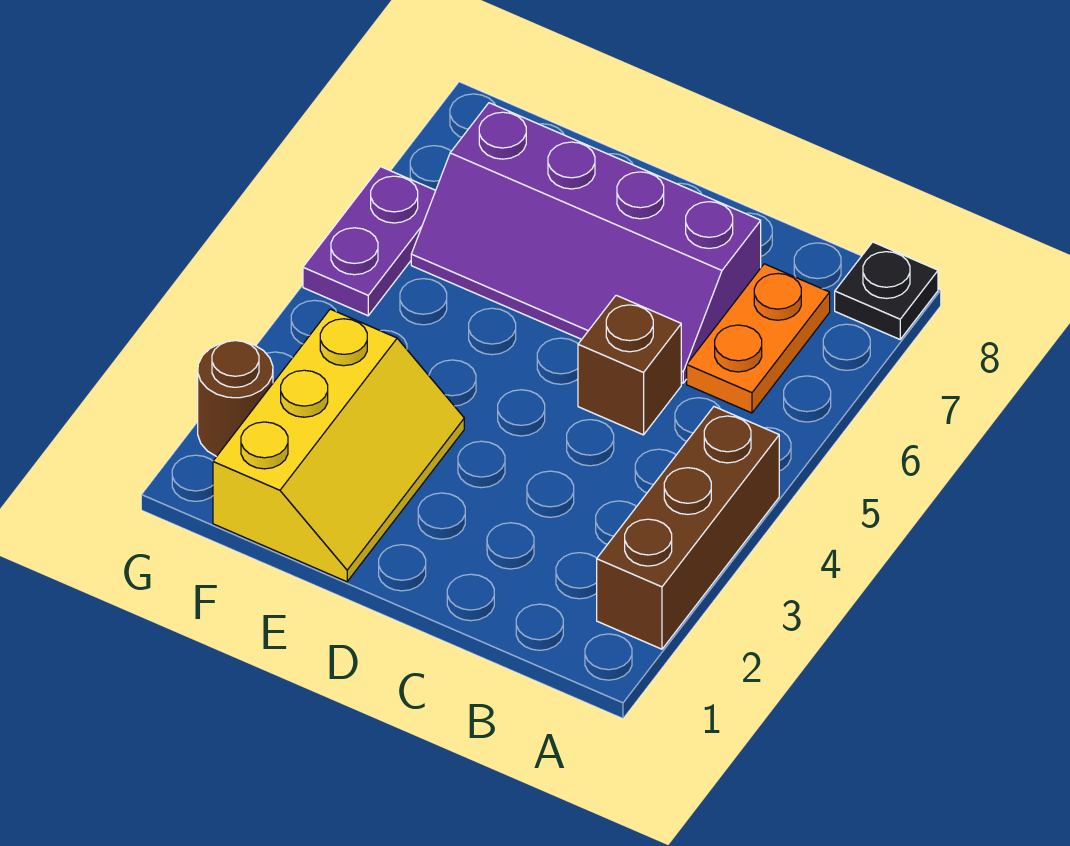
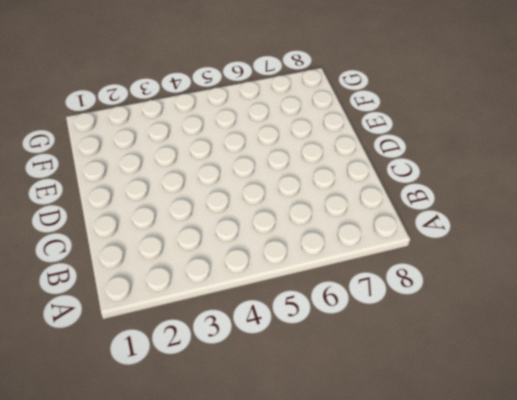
none -> brown 1x3 brick [597,407,779,649]
none -> black 1x1 plate [835,242,938,339]

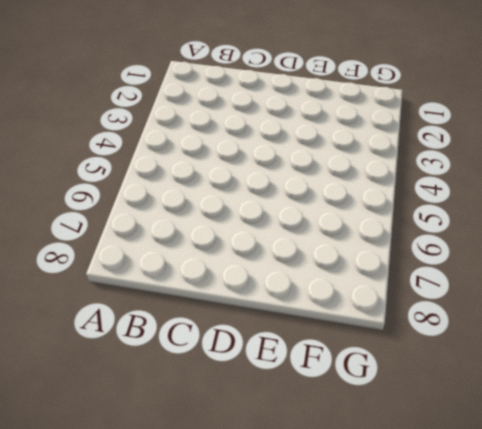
none -> brown 1x3 brick [597,407,779,649]
none -> black 1x1 plate [835,242,938,339]

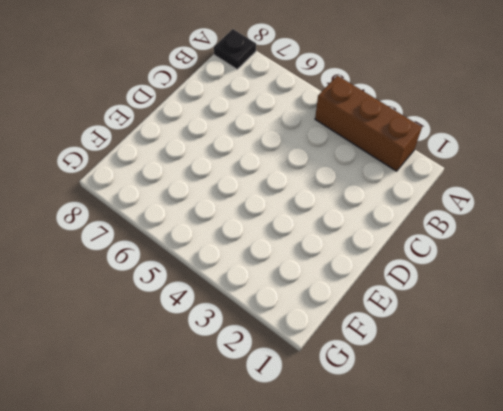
none -> orange 1x2 plate [687,264,830,413]
none -> brown 1x1 brick [578,295,681,435]

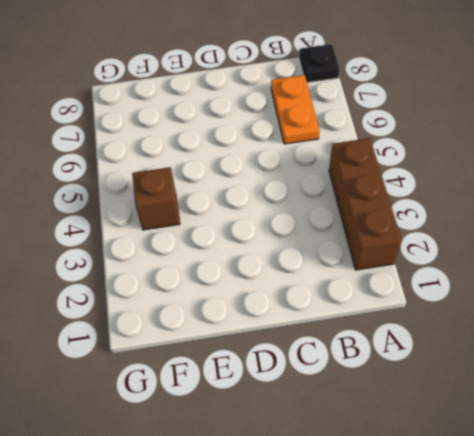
brown 1x1 brick [132,167,180,230] -> brown 1x1 brick moved to [578,295,681,435]
none -> purple 2x4 slope [411,103,761,383]
none -> yellow 2x3 slope [213,309,464,582]

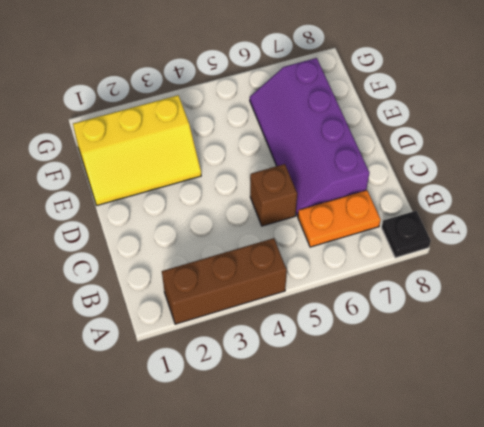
none -> brown 1x1 round brick [198,341,273,457]
none -> purple 1x2 plate [303,167,436,316]

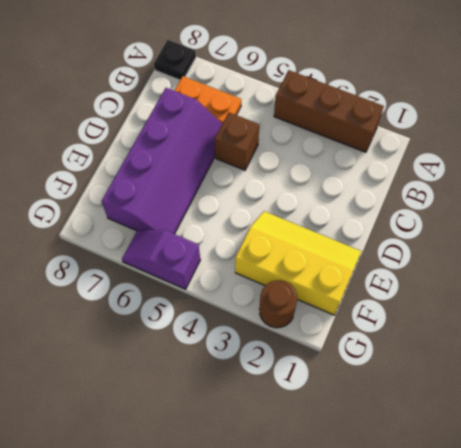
purple 1x2 slope [122,230,200,289] -> purple 1x2 plate [303,167,436,316]

